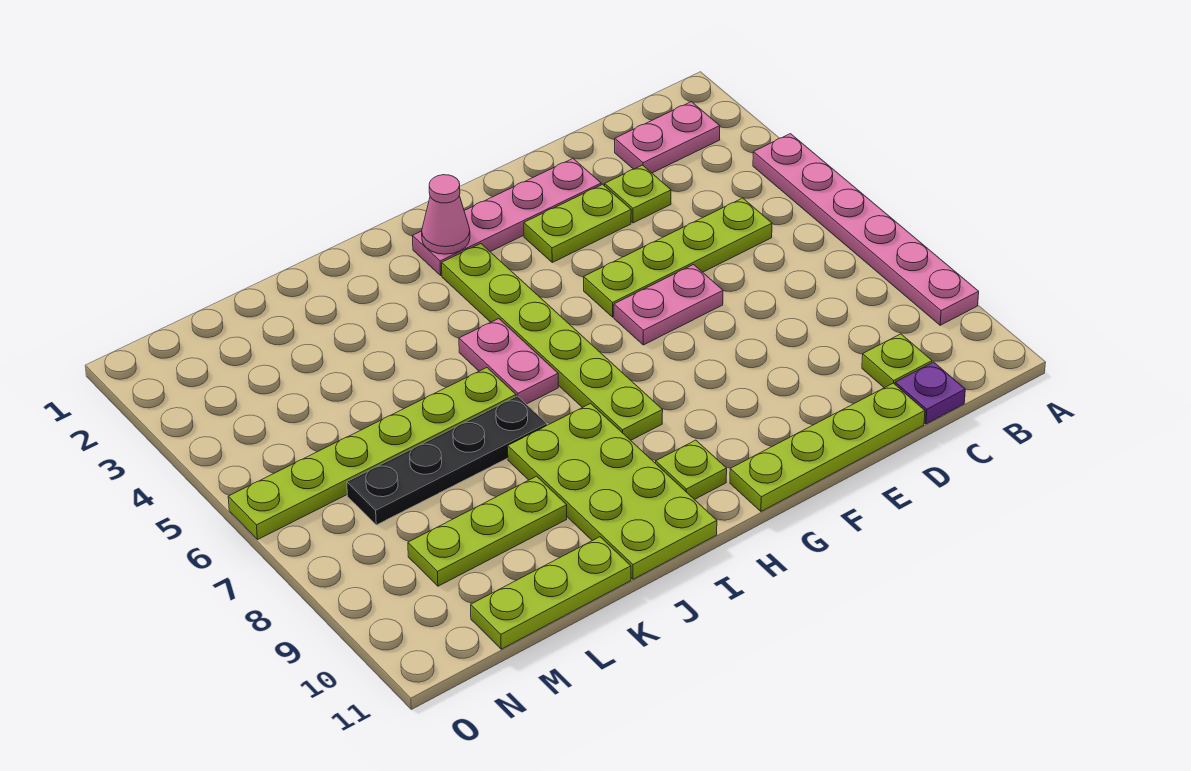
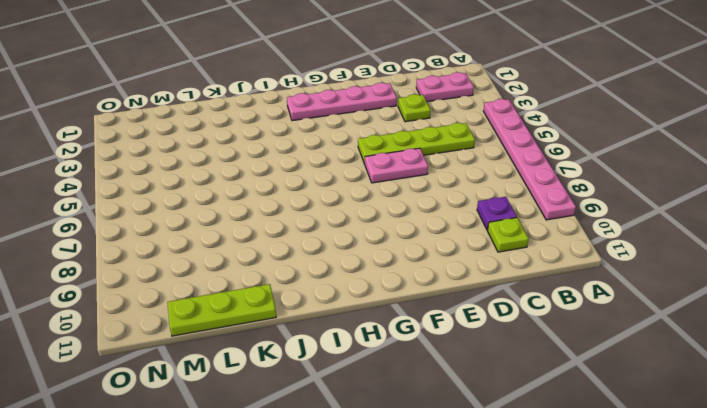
purple 1x1 plate [477,197,517,230] -> purple 1x1 plate moved to [895,362,965,424]
none -> lime 1x4 plate [730,383,925,511]
none -> lime 1x2 plate [524,184,631,262]
none -> lime 1x6 plate [442,244,663,440]

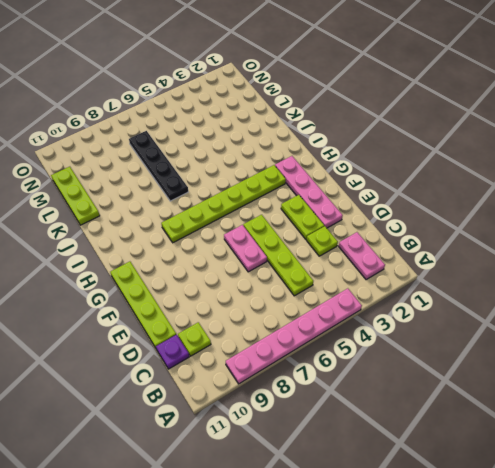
none -> lime 1x1 plate [656,440,727,500]
none -> pink 1x2 plate [459,319,558,404]
none -> lime 2x4 plate [508,404,717,579]

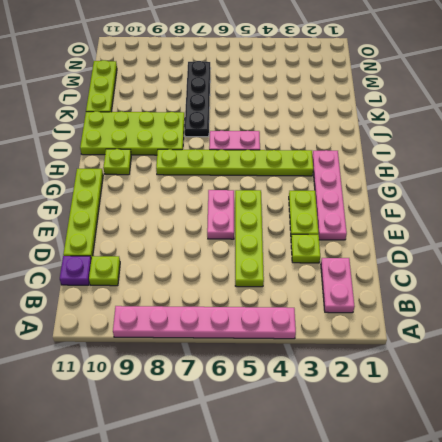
none -> lime 1x6 plate [228,368,516,540]
none -> lime 1x3 plate [408,476,567,586]
none -> pink 1x1 cone [422,175,470,254]

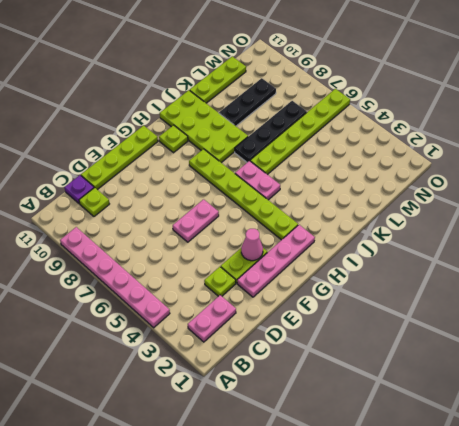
pink 1x1 cone [241,229,263,261] -> pink 1x1 cone moved to [422,175,470,254]
black 1x3 plate [219,78,276,126] -> lime 1x3 plate [408,476,567,586]
none -> lime 1x4 plate [584,198,772,317]

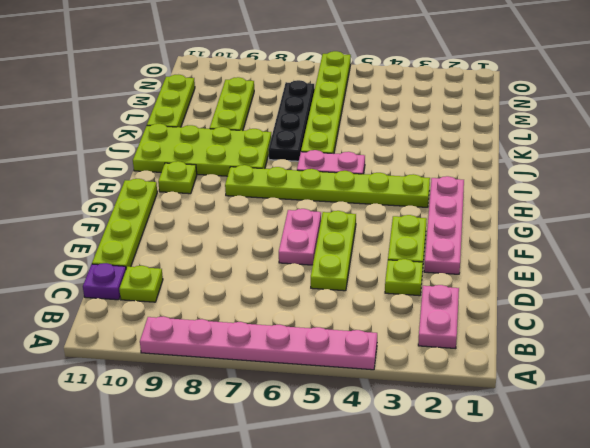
lime 1x3 plate [311,211,356,291] -> lime 1x4 plate [584,198,772,317]
none -> pink 1x1 cone [422,175,470,254]

